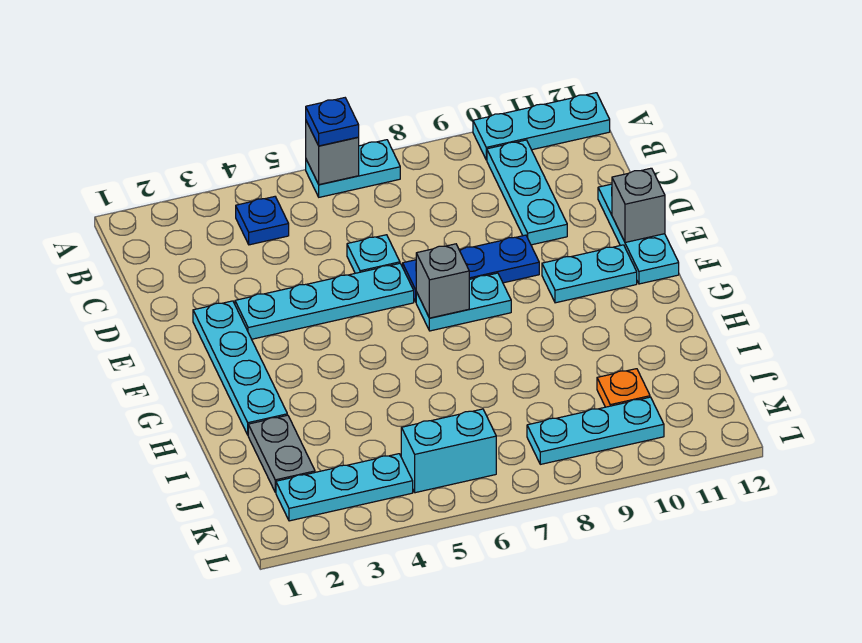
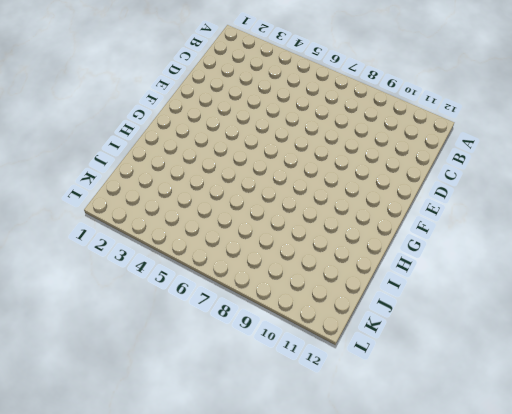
none -> cyan 1x2 plate [306,140,400,197]
none -> cyan 1x3 plate [473,93,610,160]
none -> blue 1x1 plate [236,197,289,245]

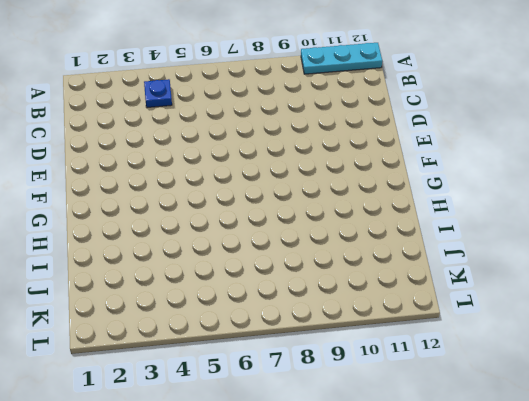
none -> cyan 1x2 plate [306,140,400,197]
none -> cyan 1x3 plate [487,140,567,245]
none -> cyan 1x1 plate [347,235,400,273]

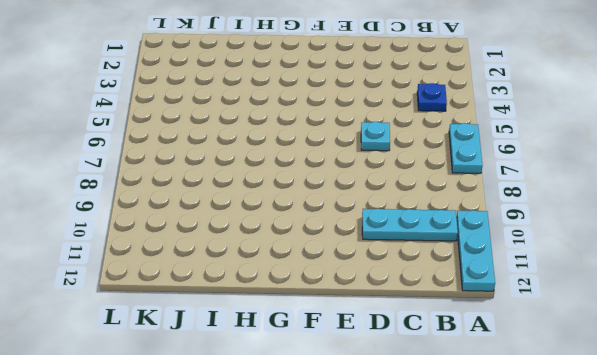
none -> cyan 1x3 plate [598,184,679,284]
none -> cyan 1x4 plate [193,301,287,435]
none -> cyan 1x4 plate [235,263,414,339]

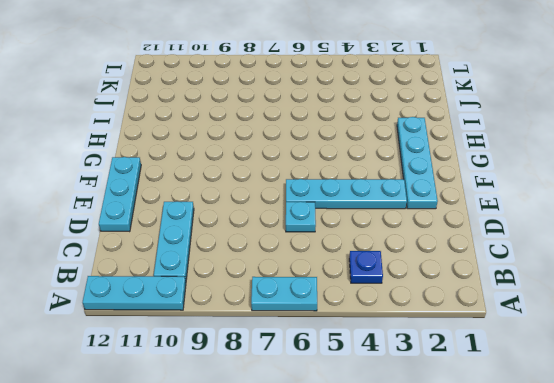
none -> blue 1x3 plate [403,235,539,302]
none -> cyan 1x2 plate [416,273,511,331]
none -> cyan 1x2 plate [542,245,637,303]

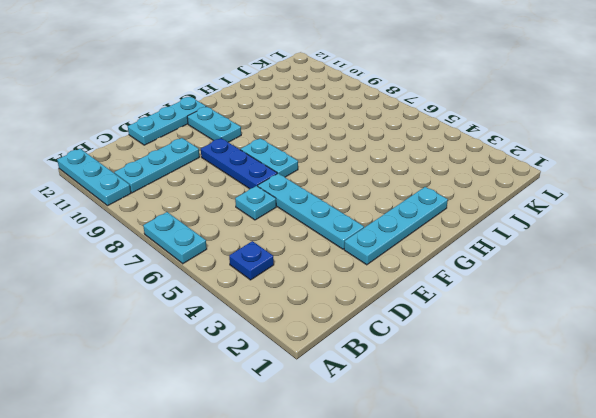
none -> grey 1x2 plate [248,415,315,492]
none -> orange 1x1 plate [597,369,650,407]
none -> cyan 1x3 plate [276,454,413,521]

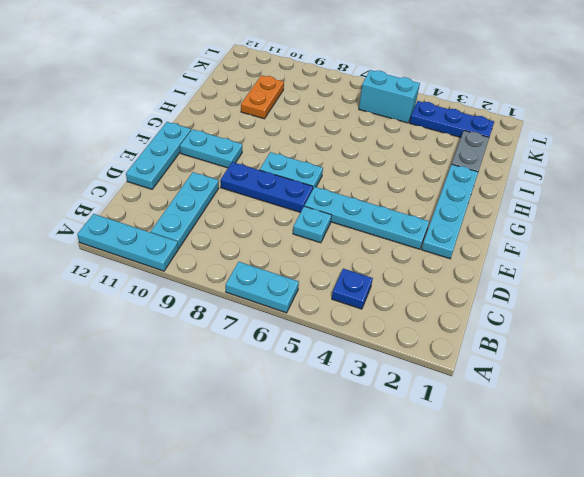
orange 1x2 plate [241,75,284,119] -> orange 1x1 plate [597,369,650,407]
blue 1x3 plate [410,101,494,137] -> cyan 1x3 plate [276,454,413,521]
none -> cyan 1x3 plate [527,397,664,464]
none -> grey 1x1 brick [306,121,359,185]
none -> grey 1x1 brick [612,168,665,242]

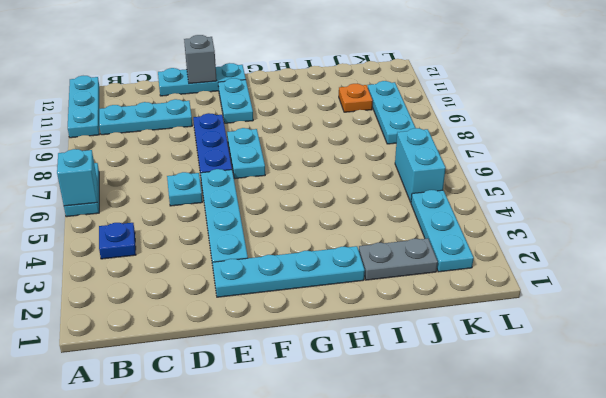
cyan 1x1 brick [57,149,97,206] -> grey 1x1 brick [306,121,359,185]
none -> grey 1x1 brick [416,244,469,318]
none -> blue 1x1 plate [306,98,359,146]

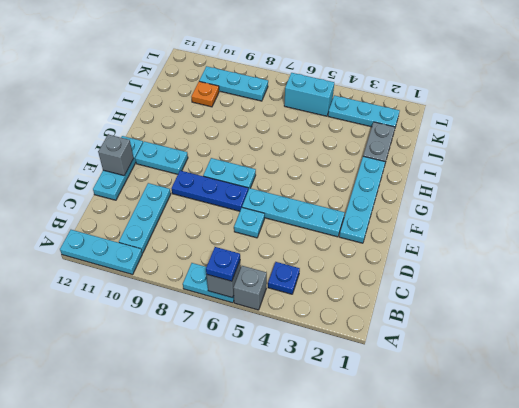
grey 1x1 brick [233,266,267,310] -> grey 1x1 brick moved to [416,244,469,318]

